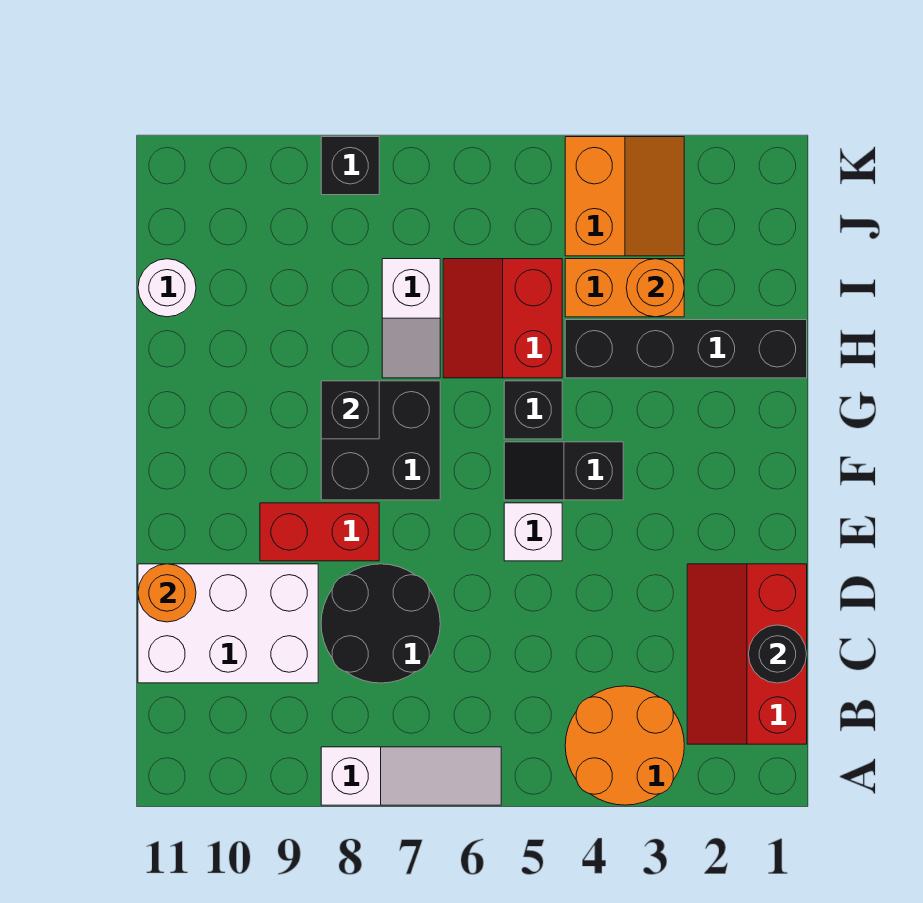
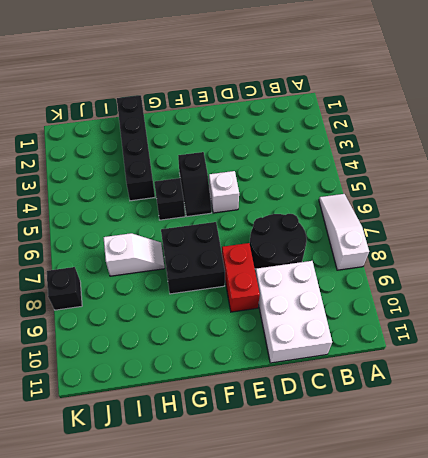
none -> orange 2x2 round brick [565,686,684,805]
none -> red 2x3 slope [687,564,807,744]
none -> red 2x2 slope [443,259,562,378]

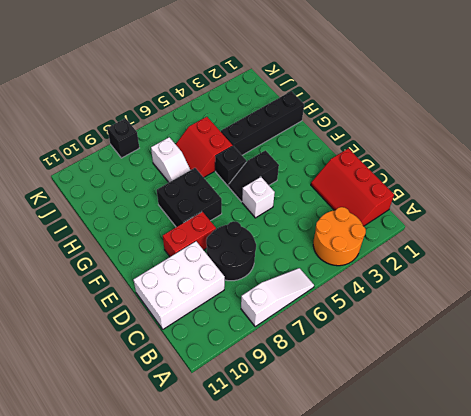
none -> orange 1x2 brick [565,259,684,317]
none -> white 1x1 round brick [138,259,196,317]
none -> orange 2x2 slope [565,137,684,256]

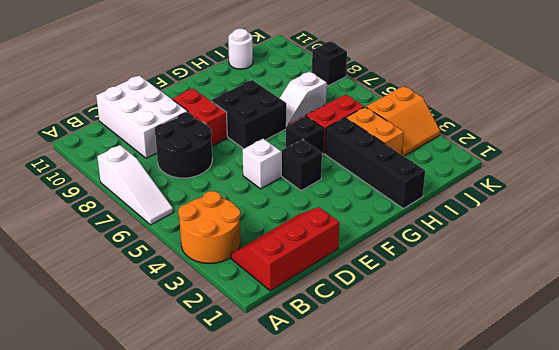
none -> black 1x1 round brick [749,625,807,683]
none -> orange 1x1 round brick [138,564,196,622]
none -> black 1x1 brick [321,381,379,439]

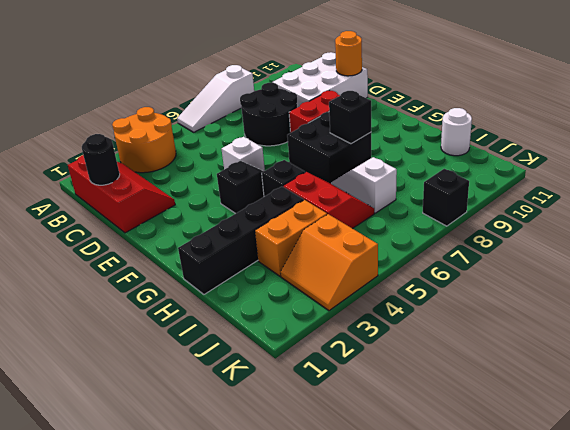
none -> orange 1x1 round brick [626,259,684,317]

